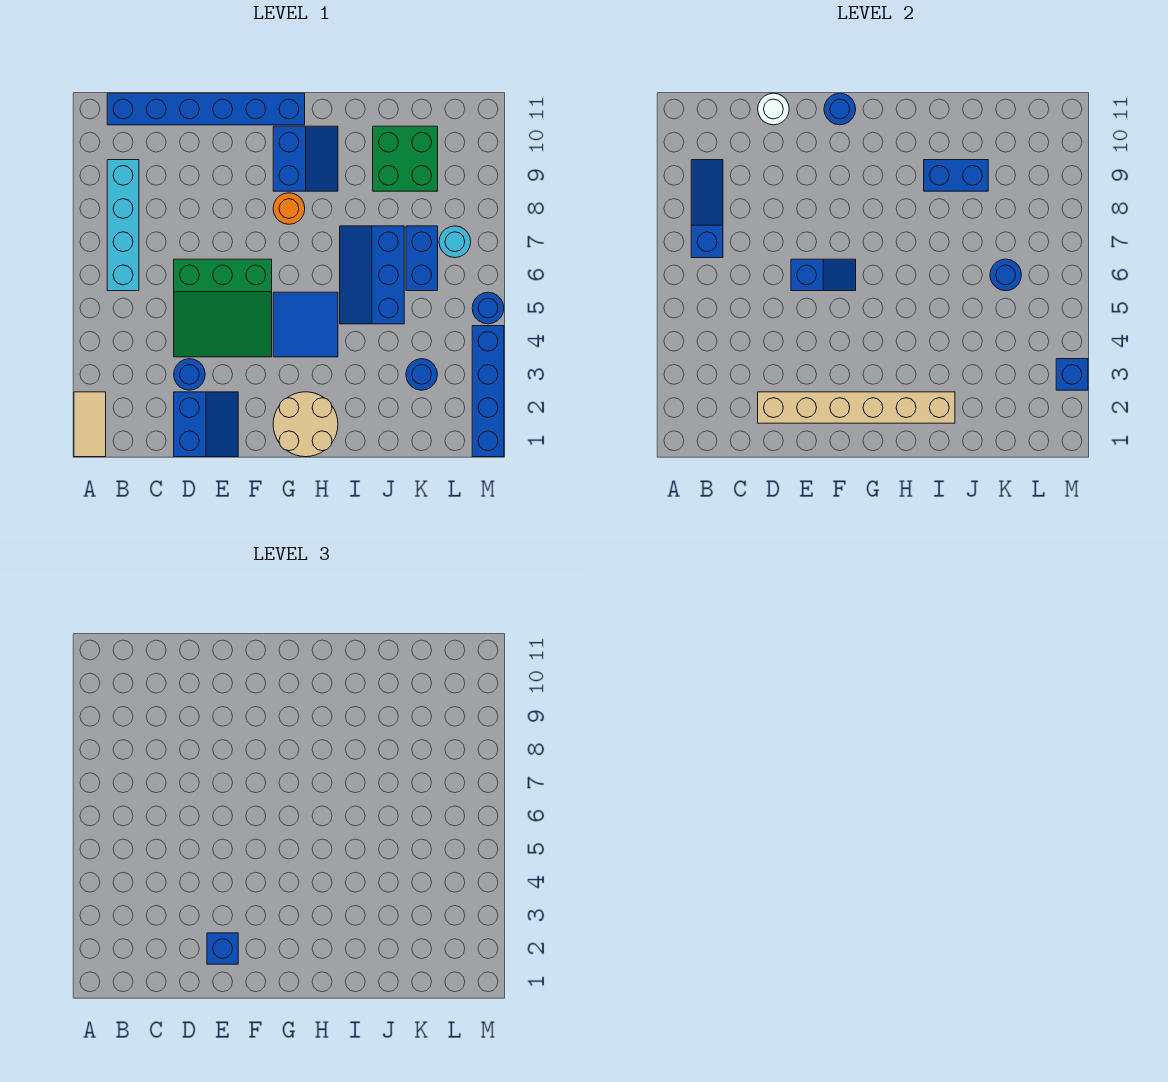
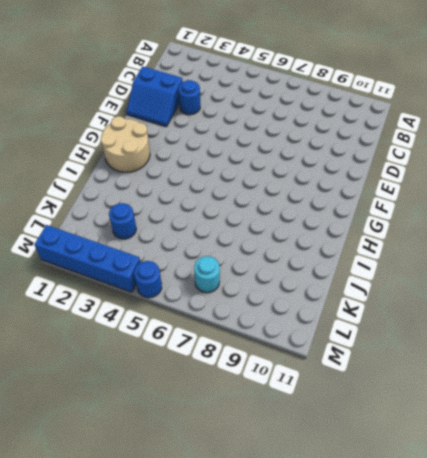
none -> tan 1x2 tile [74,392,106,457]
none -> cyan 1x4 brick [107,160,139,291]
none -> blue 1x6 brick [107,93,305,125]

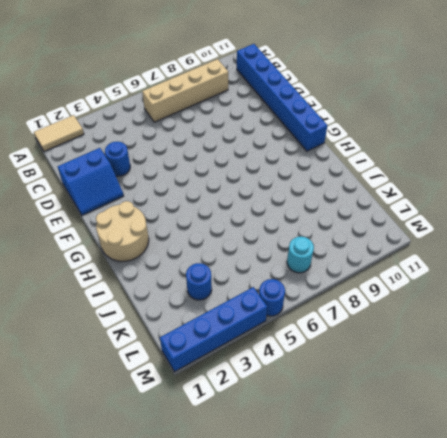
tan 1x4 brick [142,59,228,122] -> cyan 1x4 brick [107,160,139,291]
none -> green 3x3 slope [174,259,272,357]
none -> blue 2x2 tile [273,292,338,357]
none -> orange 1x1 round brick [273,193,305,224]

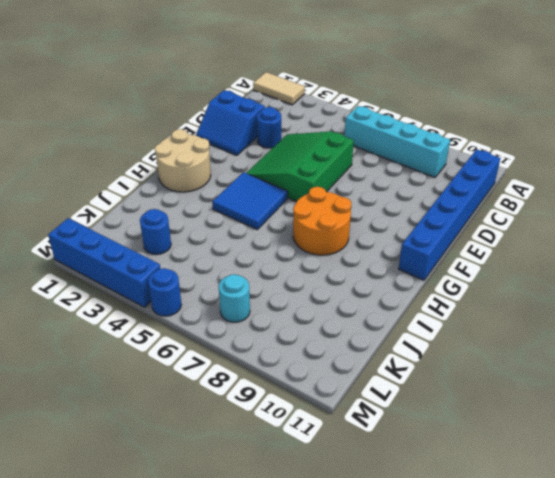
orange 2x2 round brick [293,187,352,255] -> orange 1x1 round brick [273,193,305,224]
none -> blue 2x2 slope [273,126,338,191]
none -> blue 2x3 slope [340,226,404,324]
none -> green 2x2 brick [373,126,438,191]

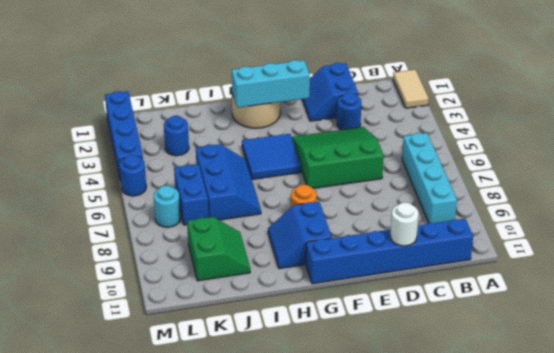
cyan 1x3 brick [232,60,310,108] -> tan 1x6 brick [758,392,955,423]
green 2x2 slope [187,217,250,281] -> green 2x2 brick [373,126,438,191]
none -> blue 1x3 slope [691,160,723,258]
none -> blue 1x2 slope [791,259,856,291]
none -> blue 1x1 round brick [824,93,856,125]

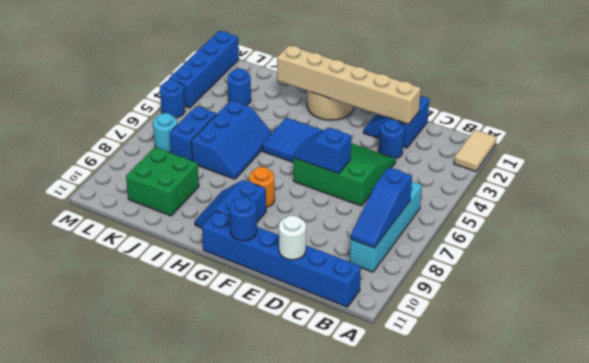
none -> blue 1x2 brick [924,160,988,191]
none -> blue 1x1 round brick [990,259,1021,291]
none -> blue 1x1 brick [1056,359,1088,390]

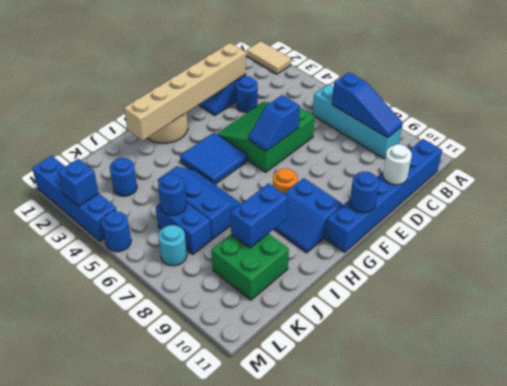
none -> blue 1x1 brick [207,933,238,964]

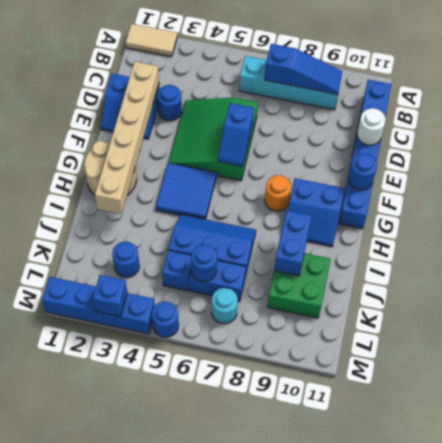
blue 1x1 brick [162,250,191,291] -> blue 1x1 brick moved to [207,933,238,964]

